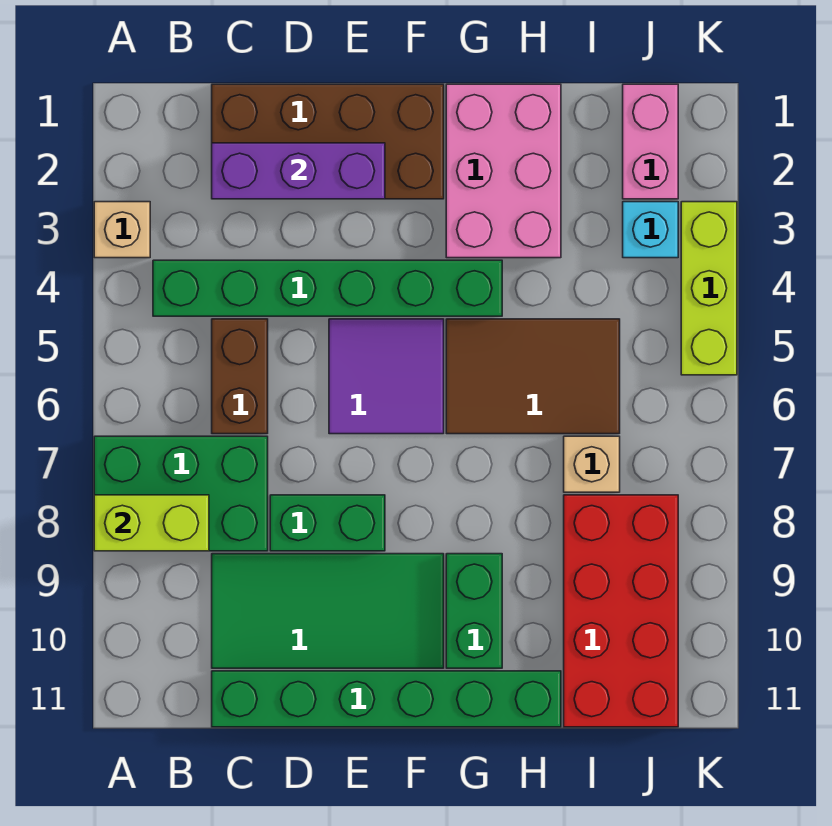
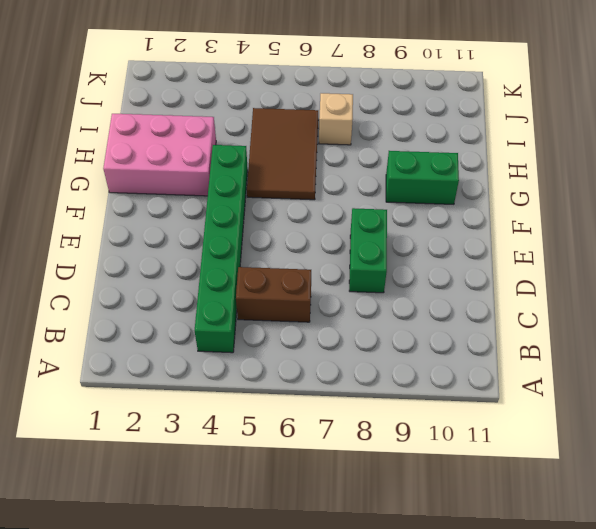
none -> tan 1x1 brick [94,202,150,258]
none -> green 2x3 brick [94,436,268,551]
none -> brown 2x4 brick [212,84,444,199]

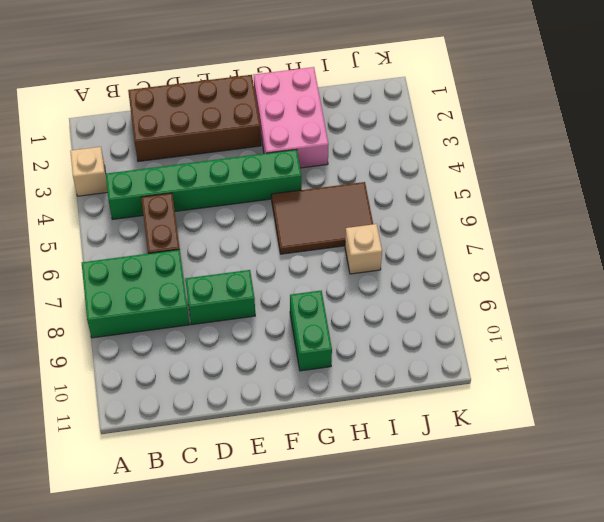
none -> green 2x4 tile [212,554,444,668]
none -> green 1x6 brick [212,671,561,727]
none -> purple 2x2 tile [329,319,444,434]

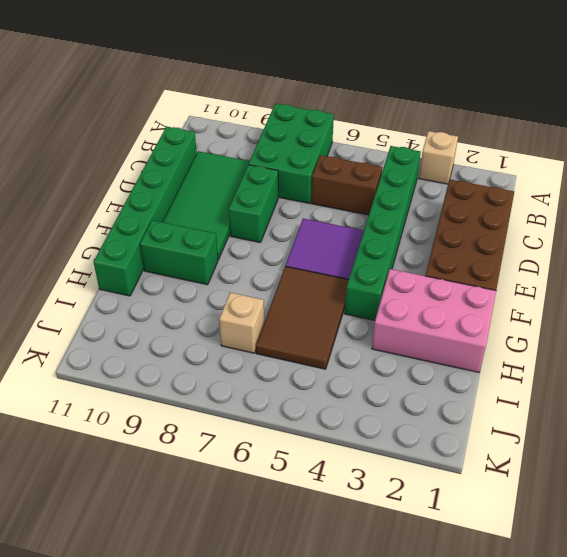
none -> red 2x4 brick [564,495,678,727]
none -> pink 1x2 brick [623,84,678,199]
none -> cyan 1x1 brick [623,202,678,258]

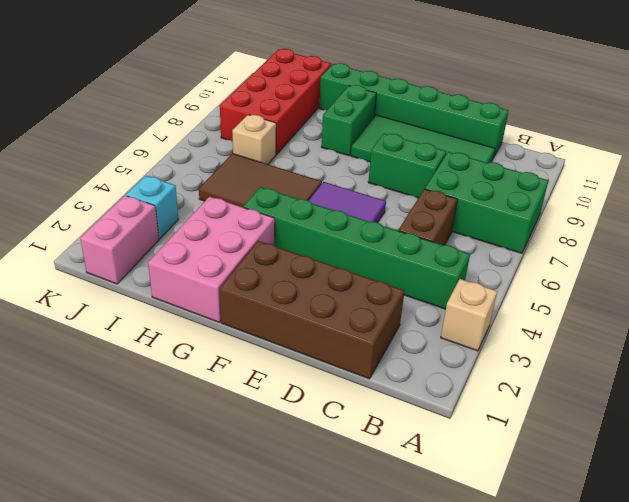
none -> lime 1x3 brick [681,202,737,375]
none -> lime 1x2 brick [94,495,209,551]
none -> purple 1x3 brick [212,143,385,199]

